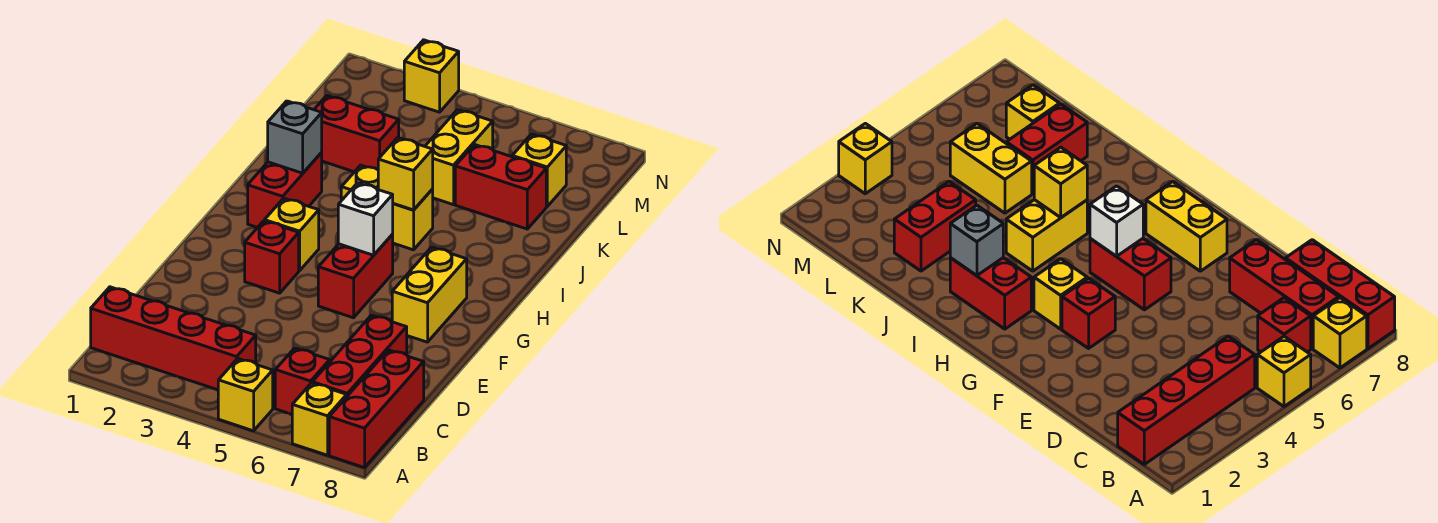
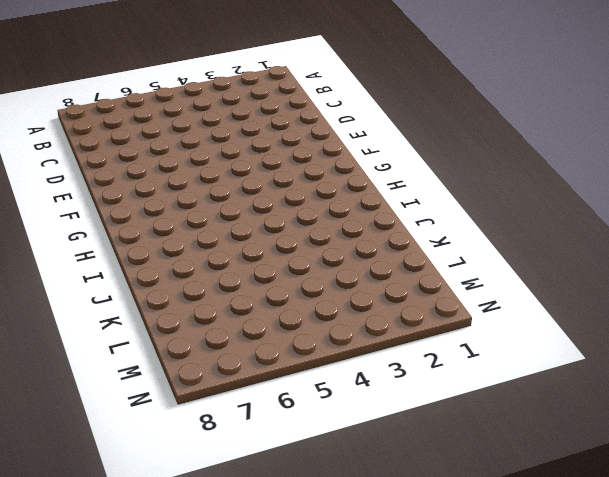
none -> yellow 1x1 brick [218,358,273,431]
none -> yellow 1x1 brick [292,383,347,455]
none -> red 1x3 brick [329,350,424,468]

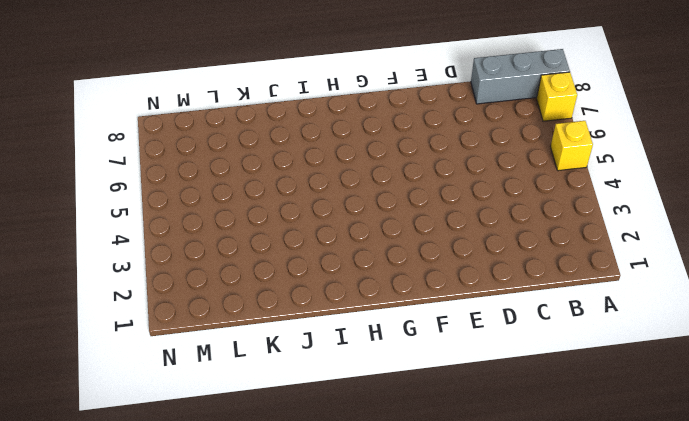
grey 1x3 brick [471,49,570,104] -> red 1x3 brick [329,350,424,468]
none -> red 1x4 brick [91,287,256,390]
none -> red 1x1 brick [275,348,330,414]
none -> red 1x3 brick [312,315,407,396]

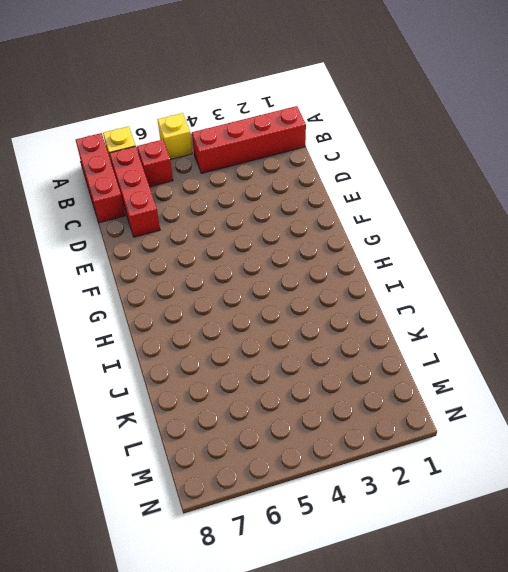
none -> red 1x1 brick [245,221,299,293]
none -> red 1x2 brick [318,235,393,318]
none -> yellow 1x2 brick [392,247,467,342]

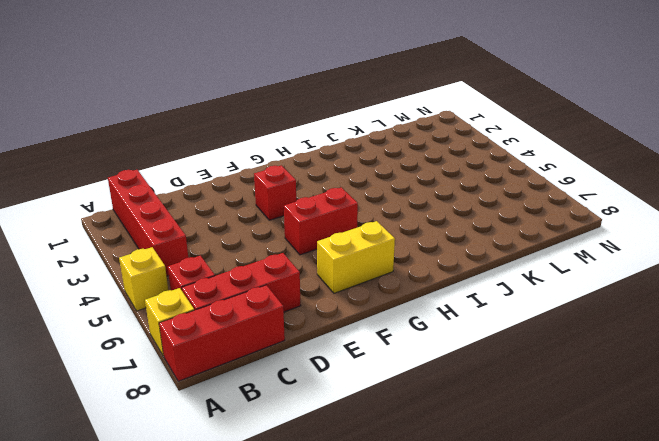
none -> yellow 1x1 brick [265,198,319,271]
none -> red 1x2 brick [248,153,322,228]
none -> yellow 1x2 brick [341,165,433,250]

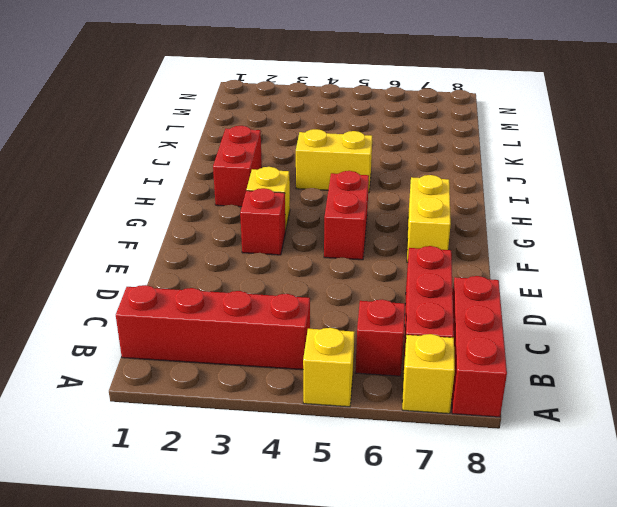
none -> red 1x2 brick [314,96,399,172]
none -> yellow 1x2 brick [425,110,493,205]
none -> red 1x2 brick [455,145,546,229]

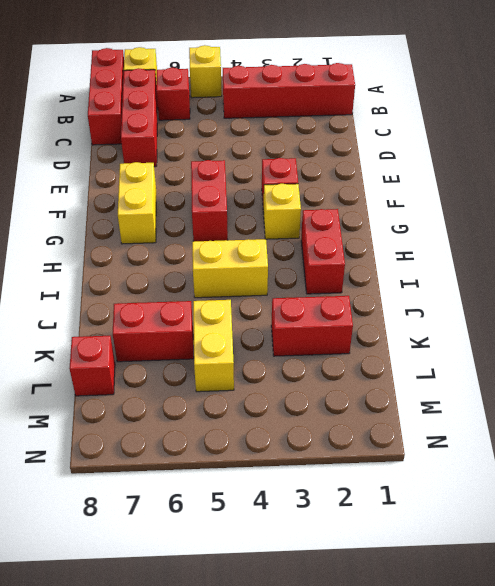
red 1x1 brick [69,336,115,396] -> none
none -> yellow 1x1 brick [512,134,566,206]
none -> yellow 1x1 brick [404,40,459,112]
none -> white 1x1 brick [338,183,393,255]

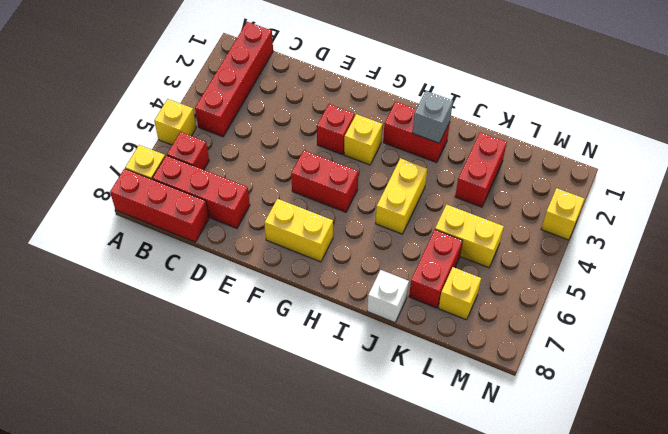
white 1x1 brick [367,270,409,323] -> white 1x1 brick moved to [338,183,393,255]
none -> yellow 1x1 brick [378,138,433,210]

